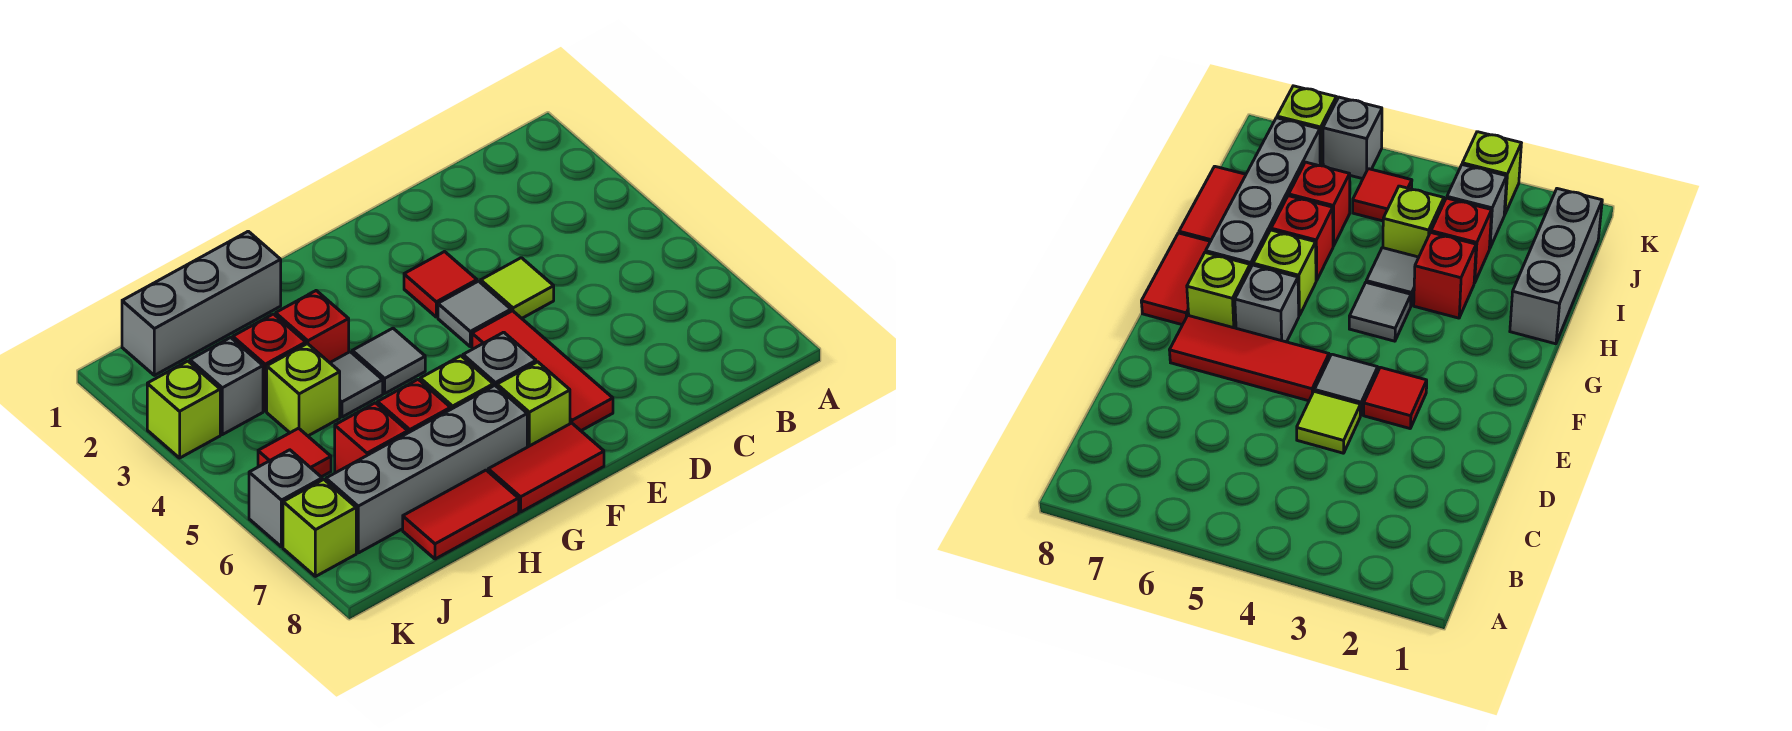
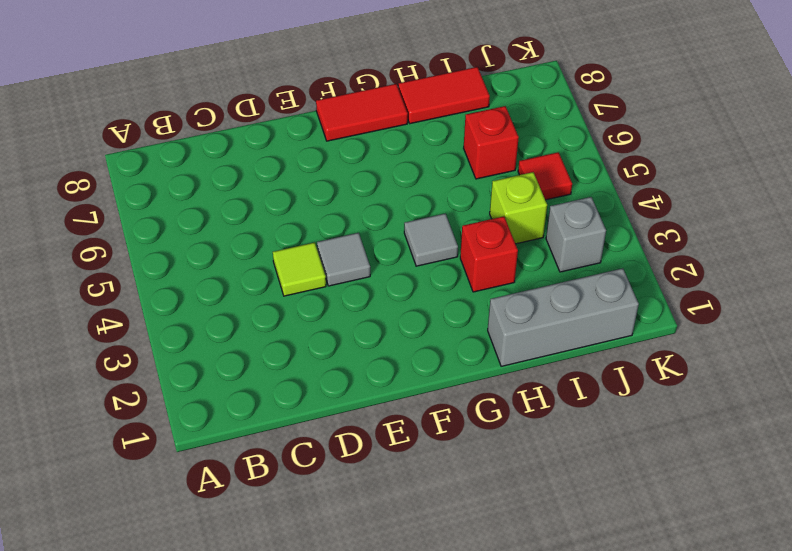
none -> red 1x1 tile [404,252,477,317]
none -> red 1x3 tile [472,311,613,431]
none -> grey 1x1 brick [463,332,536,387]

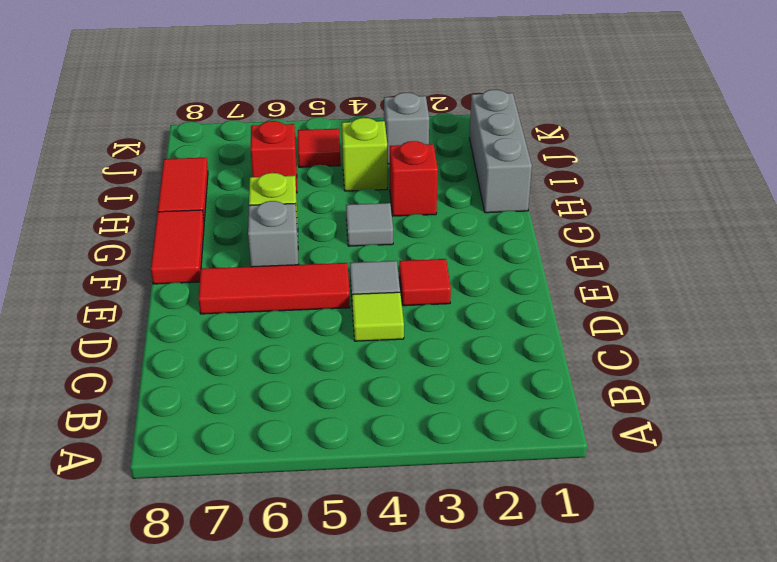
none -> lime 1x1 brick [497,362,570,447]
none -> grey 1x4 brick [326,386,527,553]
none -> grey 1x1 tile [330,352,383,417]

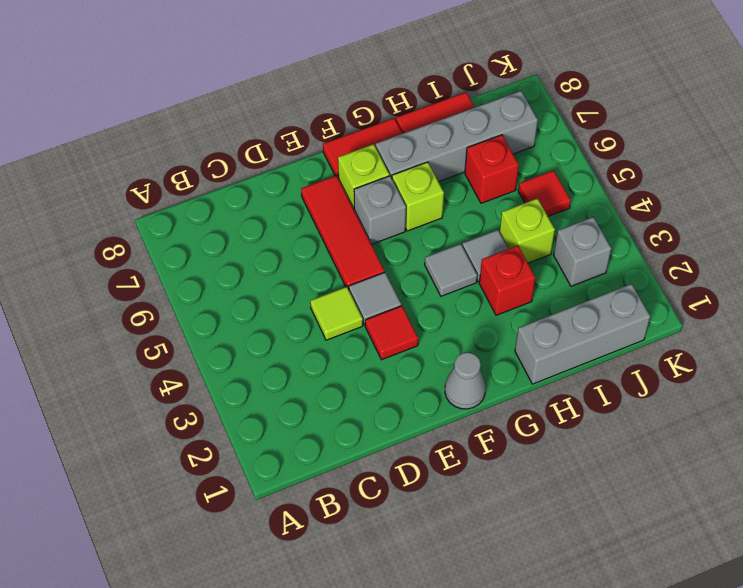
grey 1x1 cone [445,352,486,409] -> none
none -> red 1x1 brick [377,379,451,433]
none -> red 1x1 brick [233,314,306,411]
none -> lime 1x1 brick [147,361,220,458]

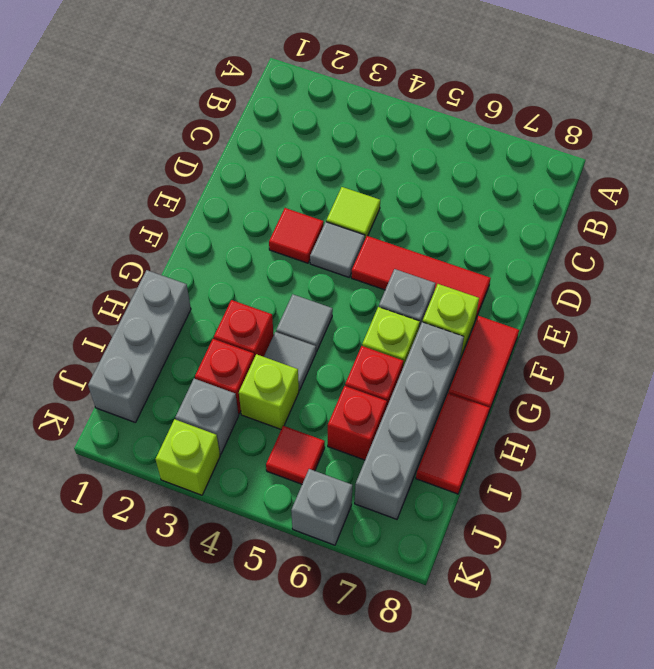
none -> lime 1x1 brick [283,479,356,576]

